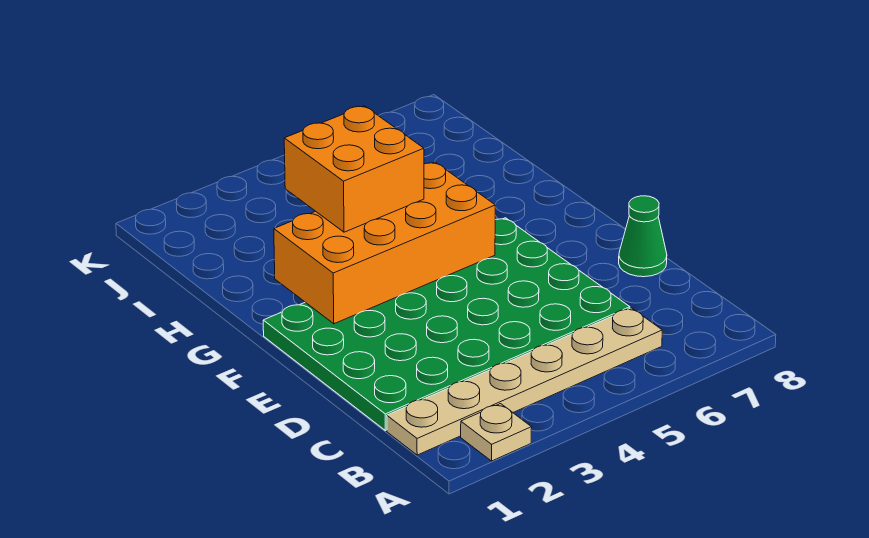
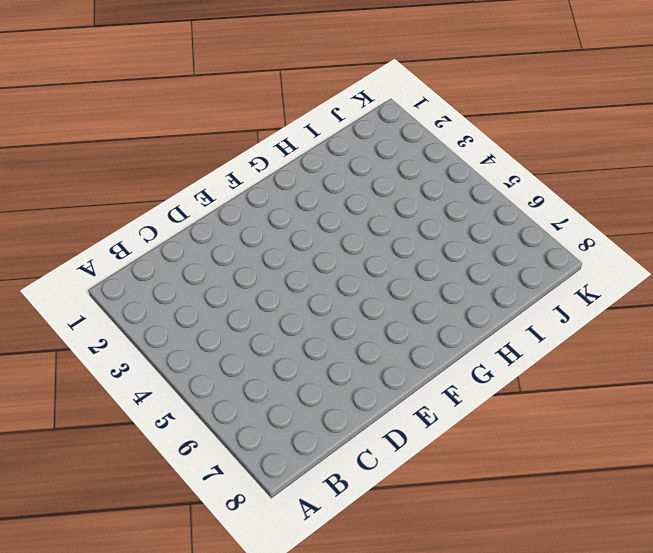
none -> tan 1x1 plate [461,404,532,461]
none -> tan 1x6 plate [387,308,662,455]

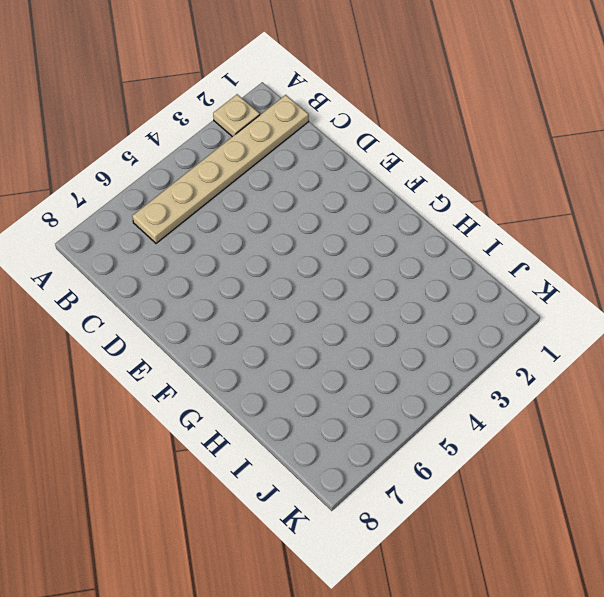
none -> green 4x6 plate [263,218,630,431]
none -> green 1x1 cone [619,196,667,277]

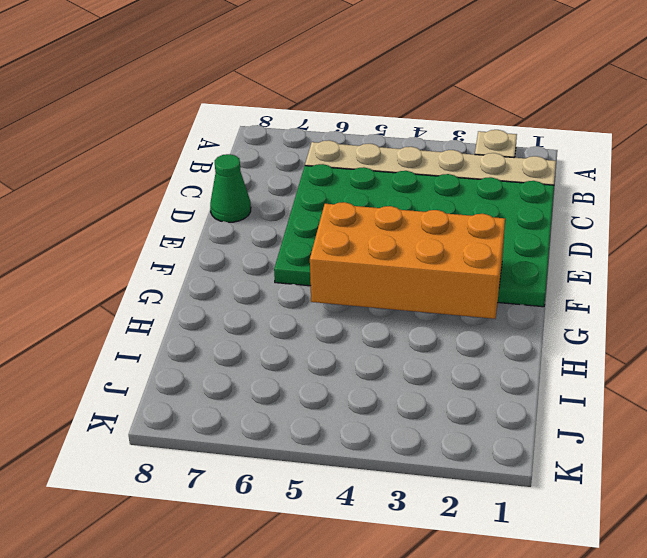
none -> orange 2x2 brick [284,106,424,232]

